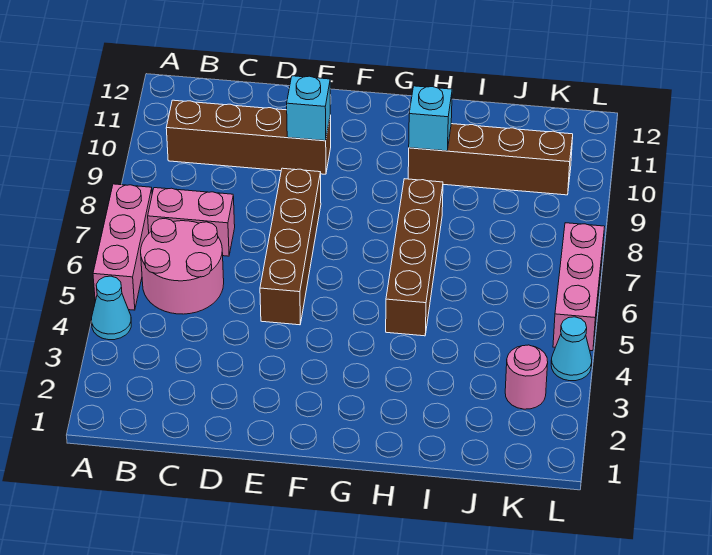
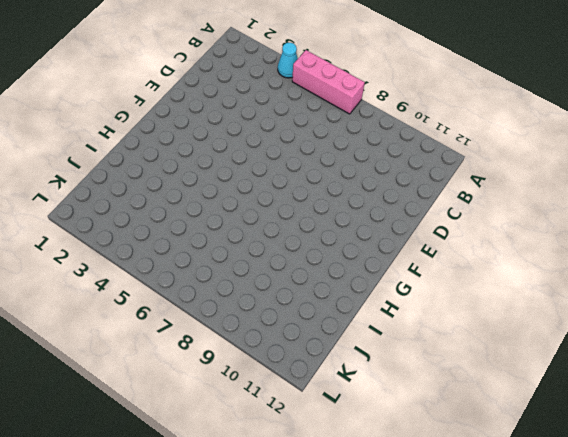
none -> pink 2x2 round brick [141,218,224,314]
none -> pink 1x2 brick [148,188,235,256]
none -> brown 1x4 brick [166,100,331,174]

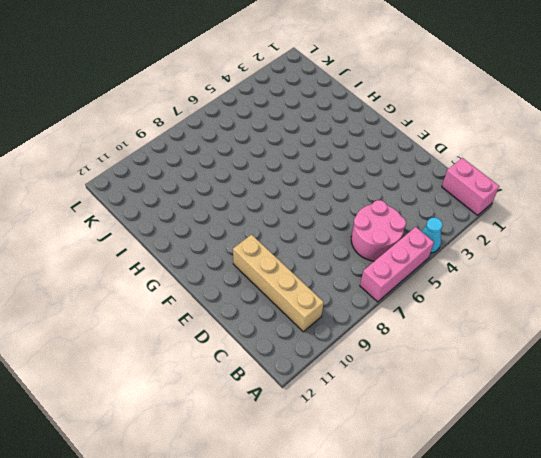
pink 1x2 brick [442,158,499,215] -> pink 1x2 brick moved to [148,188,235,256]
tan 1x4 brick [233,235,324,332] -> brown 1x4 brick [166,100,331,174]
none -> brown 1x4 brick [260,168,321,325]
none -> brown 1x4 brick [386,179,443,336]
none -> brown 1x4 brick [408,124,573,195]

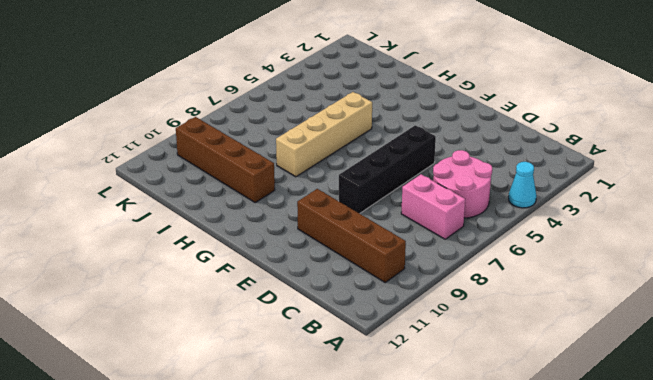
black 1x4 brick [339,125,436,214] -> brown 1x4 brick [260,168,321,325]
tan 1x4 brick [276,92,372,177] -> brown 1x4 brick [386,179,443,336]
none -> pink 1x3 brick [93,184,152,310]
none -> pink 1x1 round brick [505,345,548,409]
none -> cyan 1x1 cone [551,317,592,381]

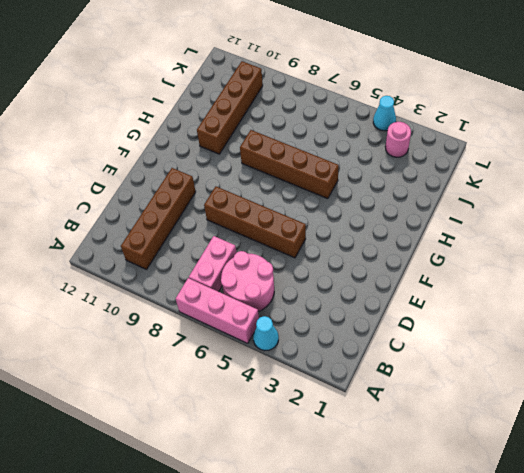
none -> pink 1x3 brick [553,223,605,351]
none -> cyan 1x1 brick [287,76,330,141]
none -> cyan 1x1 brick [409,86,452,151]

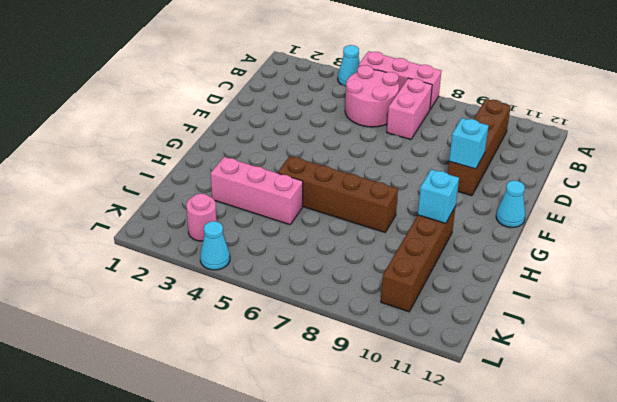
cyan 1x1 cone [496,180,525,227] -> none
pink 1x3 brick [211,157,303,225] -> pink 1x3 brick moved to [553,223,605,351]
none -> brown 1x4 brick [260,168,321,325]

